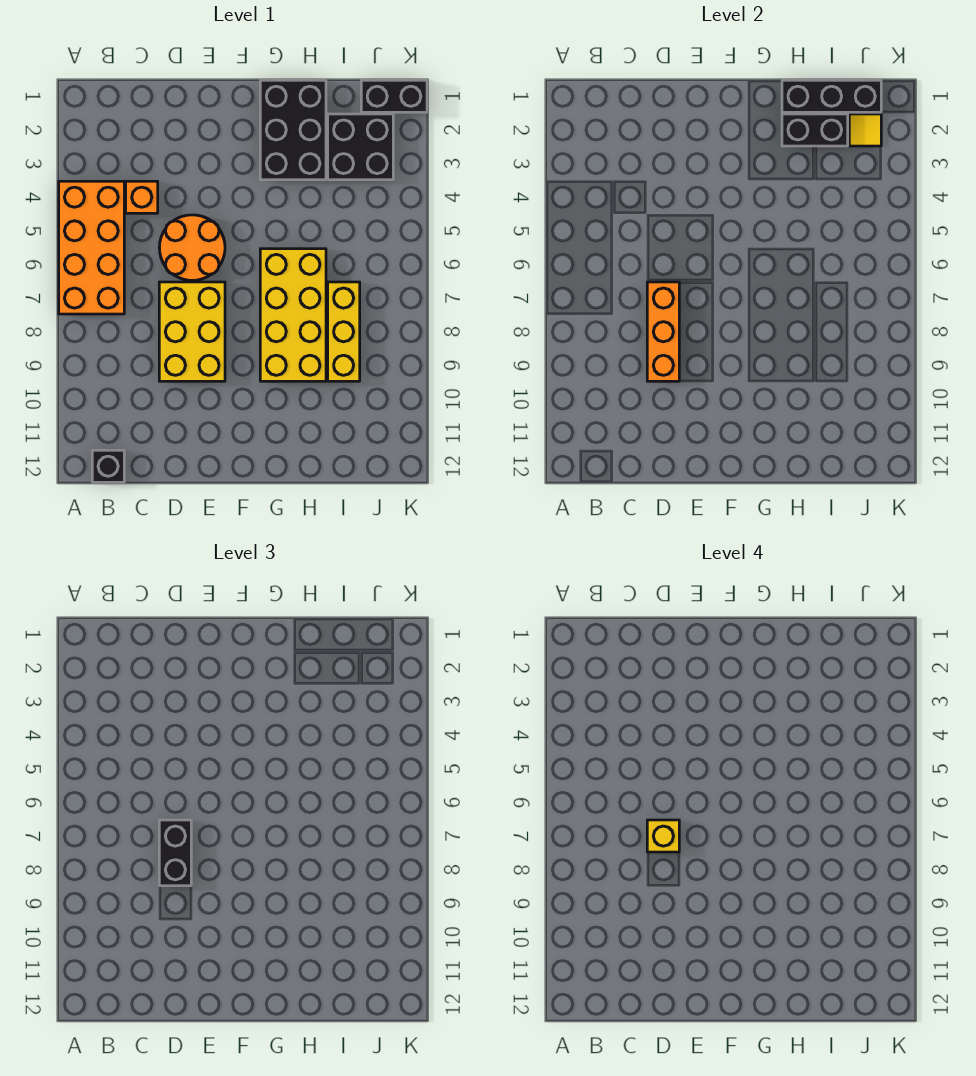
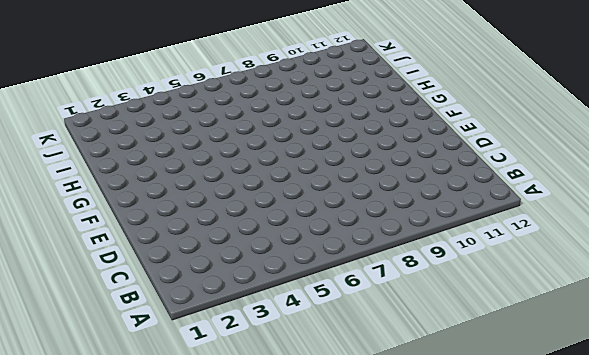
none -> orange 2x4 brick [59,181,124,314]
none -> black 1x1 brick [92,450,124,482]
none -> orange 1x1 brick [126,181,158,213]

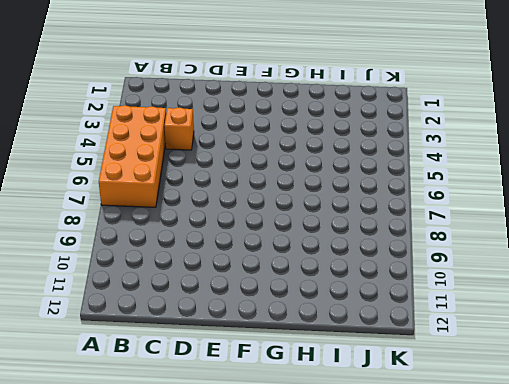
none -> black 1x1 brick [92,450,124,482]
none -> orange 2x2 round brick [159,215,225,281]
none -> yellow 2x3 brick [159,282,225,381]

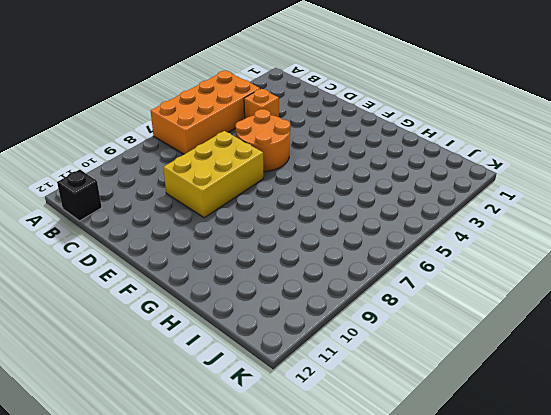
none -> black 2x3 brick [260,80,326,180]
none -> yellow 2x4 brick [260,249,326,381]
none -> black 2x2 brick [328,114,393,180]

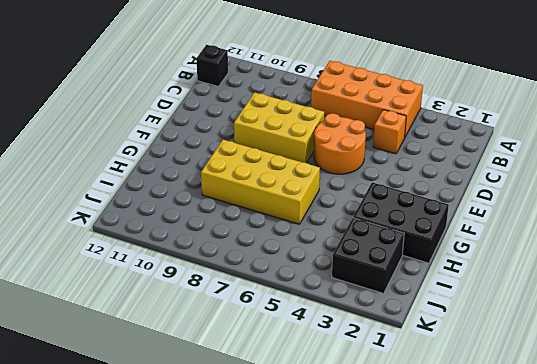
none -> yellow 1x3 brick [328,282,360,381]
none -> black 1x2 brick [361,80,427,112]
none -> orange 1x3 brick [647,282,679,381]

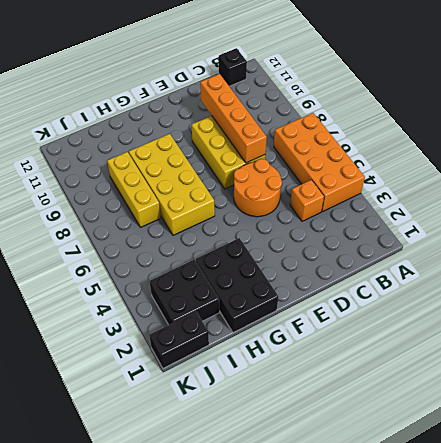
orange 1x4 brick [200,74,267,163] -> orange 1x3 brick [647,282,679,381]
none -> black 1x3 brick [782,80,881,112]
none -> black 1x2 brick [782,114,848,146]
none -> yellow 1x1 tile [849,114,881,146]

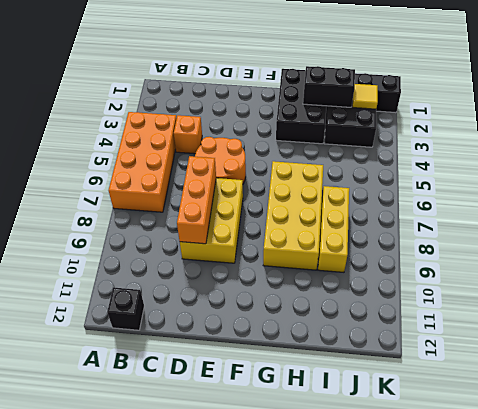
none -> black 1x3 brick [782,80,881,112]
none -> black 1x2 brick [159,820,191,886]
none -> yellow 1x1 brick [647,820,679,852]

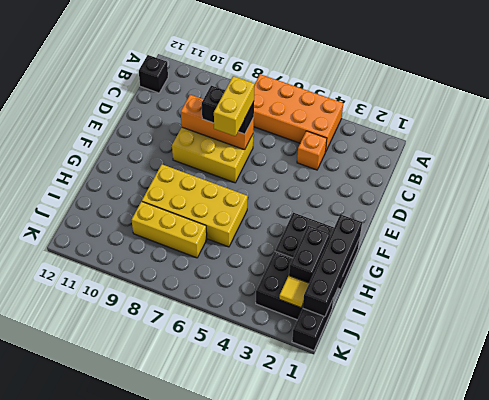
yellow 1x2 brick [214,76,255,136] -> yellow 1x1 brick [647,820,679,852]
black 1x4 brick [303,214,362,317] -> black 1x3 brick [782,80,881,112]
none -> orange 2x2 round brick [159,215,225,281]

